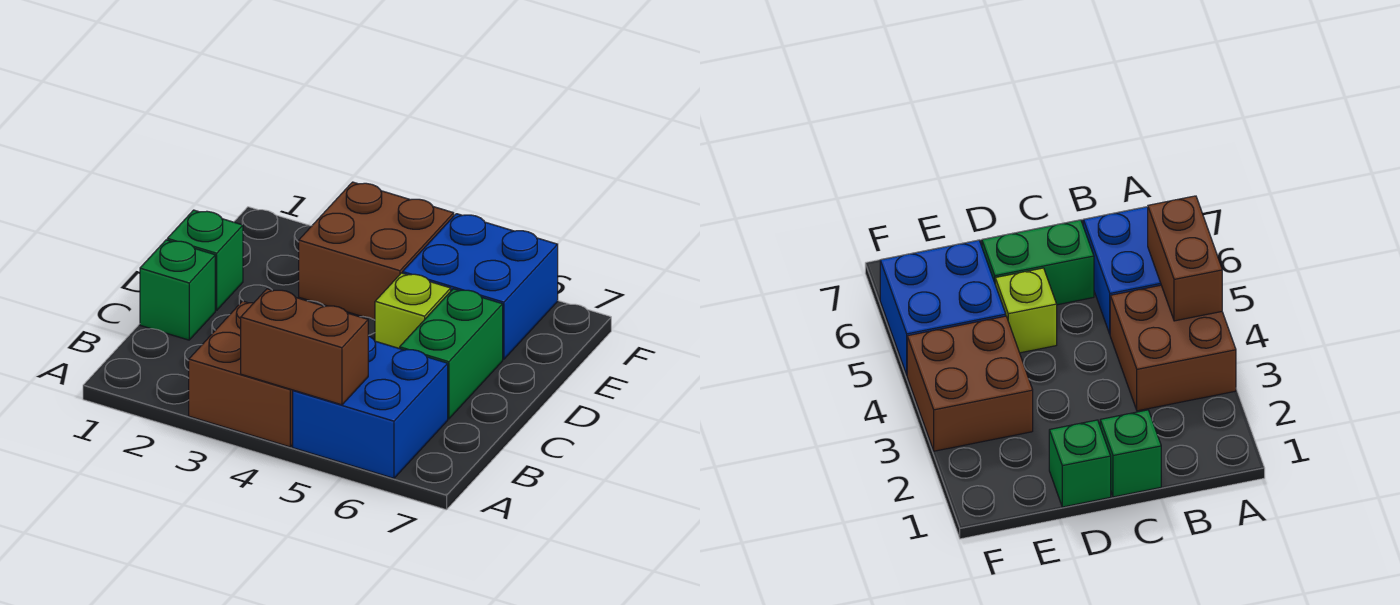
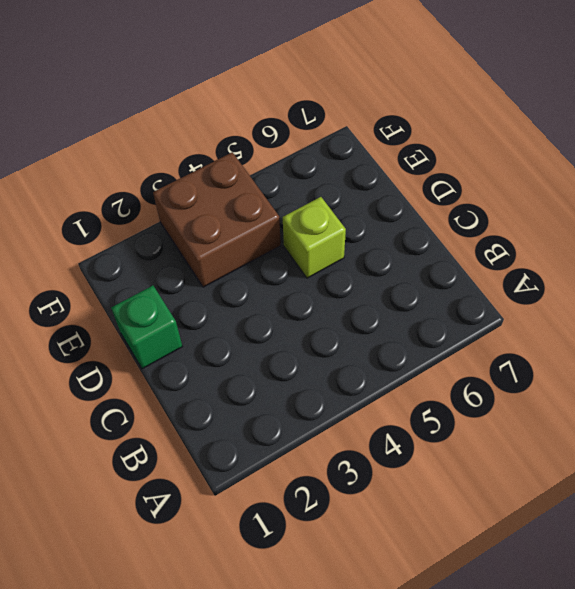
none -> brown 2x2 brick [189,301,293,447]
none -> blue 2x2 brick [293,336,448,478]

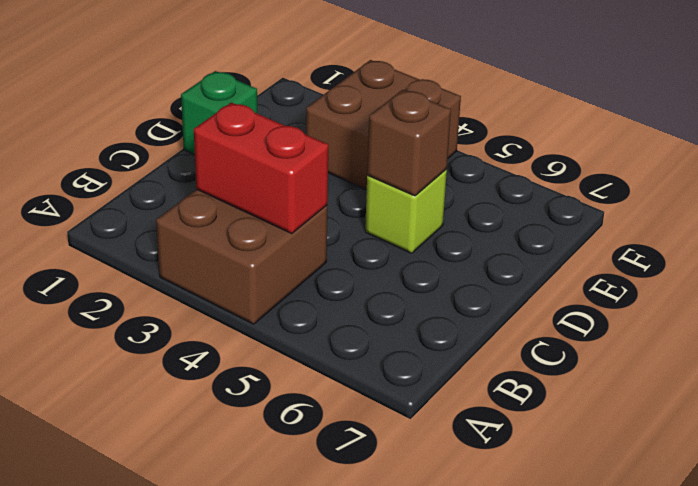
red 1x2 brick [194,102,328,234] -> none
brown 1x1 brick [367,90,451,196] -> none
none -> blue 2x2 brick [293,336,448,478]
none -> green 1x1 brick [140,240,215,340]

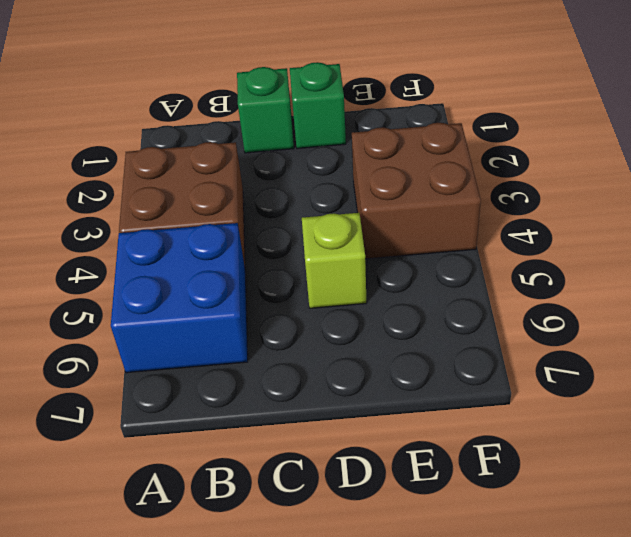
none -> green 1x2 brick [400,289,503,419]
none -> blue 2x2 brick [403,214,558,359]

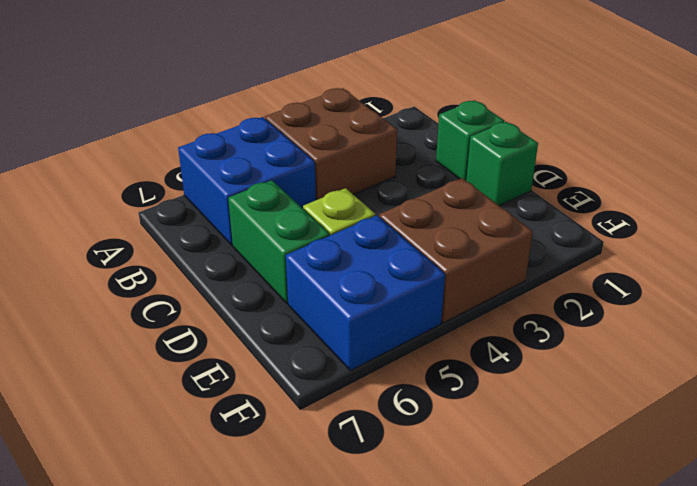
none -> brown 1x2 brick [241,289,368,405]

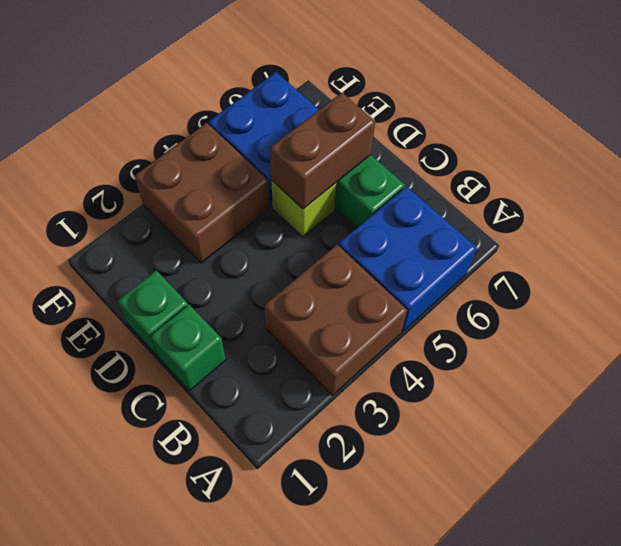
brown 1x2 brick [270,93,375,209] -> brown 1x2 brick moved to [241,289,368,405]

